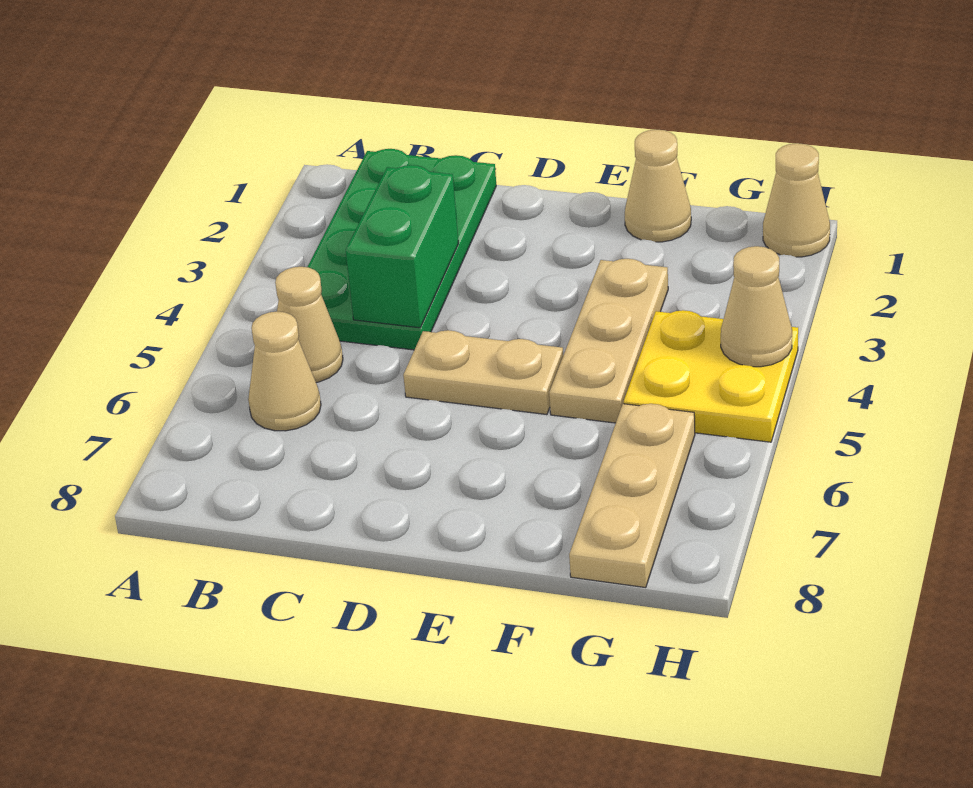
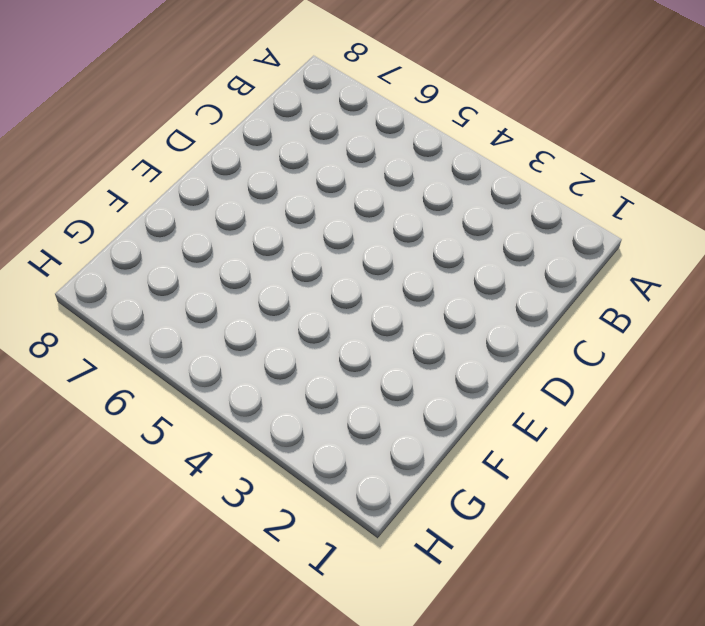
none -> green 2x4 plate [308,149,496,350]
none -> tan 1x1 cone [275,267,343,383]

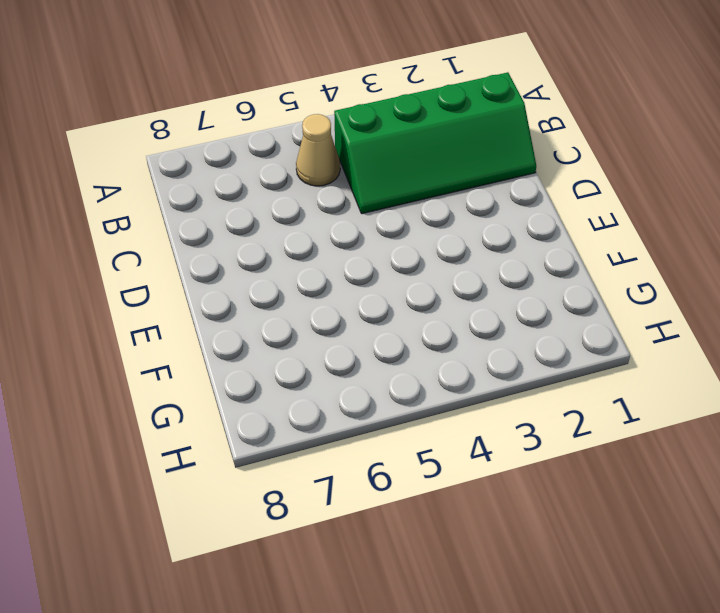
green 2x4 slope [334,72,536,214] -> green 2x4 plate [308,149,496,350]
none -> tan 1x1 cone [248,312,321,431]
none -> tan 1x2 plate [403,330,563,415]

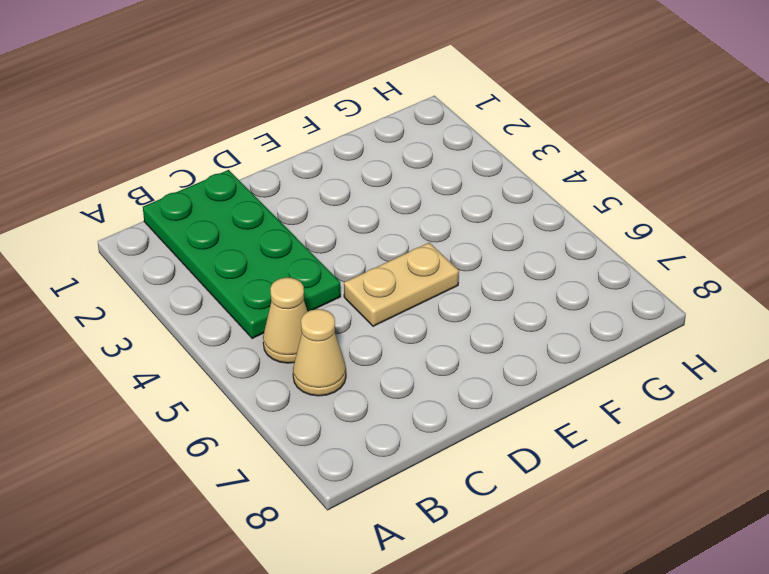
none -> tan 1x1 cone [625,130,691,242]
none -> tan 1x3 plate [549,259,668,423]

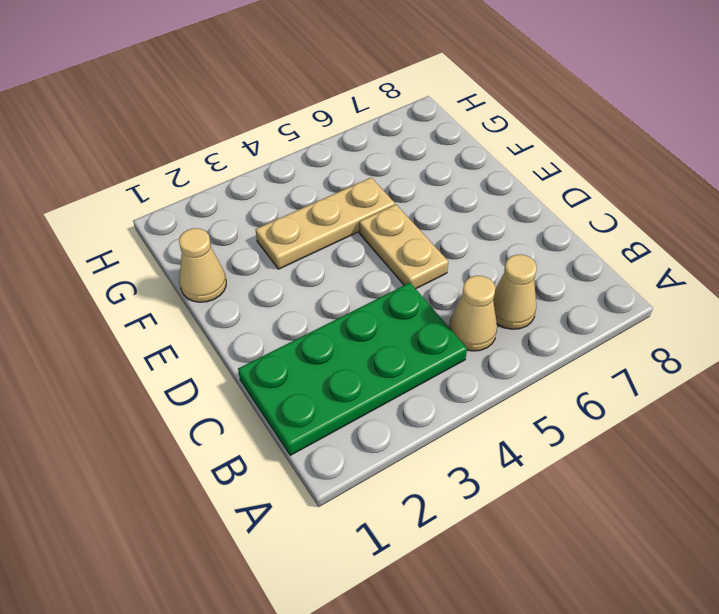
none -> yellow 2x2 plate [624,310,798,442]
none -> tan 1x3 plate [569,404,695,588]

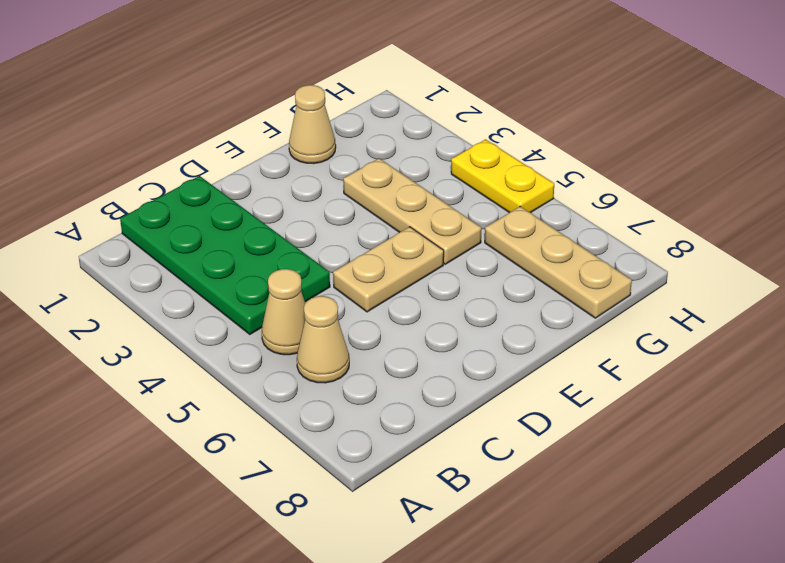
yellow 1x2 plate [451,139,554,213] -> yellow 2x2 plate [624,310,798,442]
none -> tan 1x1 cone [763,143,830,257]
none -> green 1x2 brick [346,165,459,328]

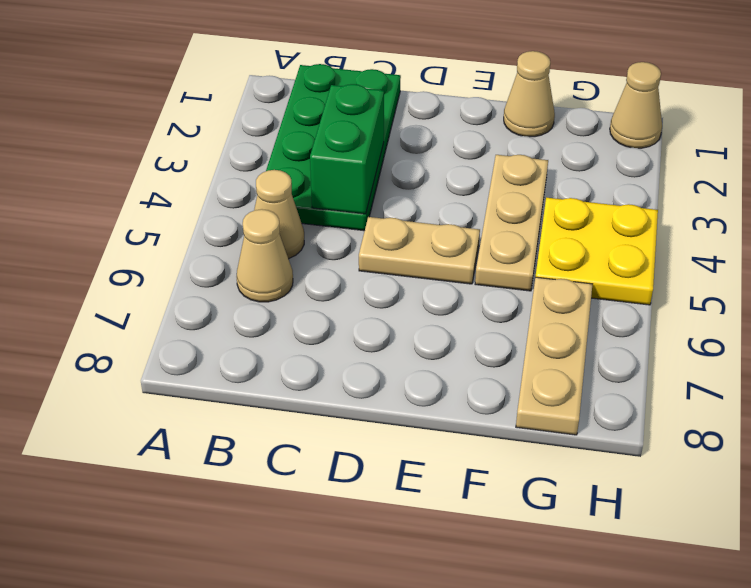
none -> tan 1x1 cone [721,246,792,367]

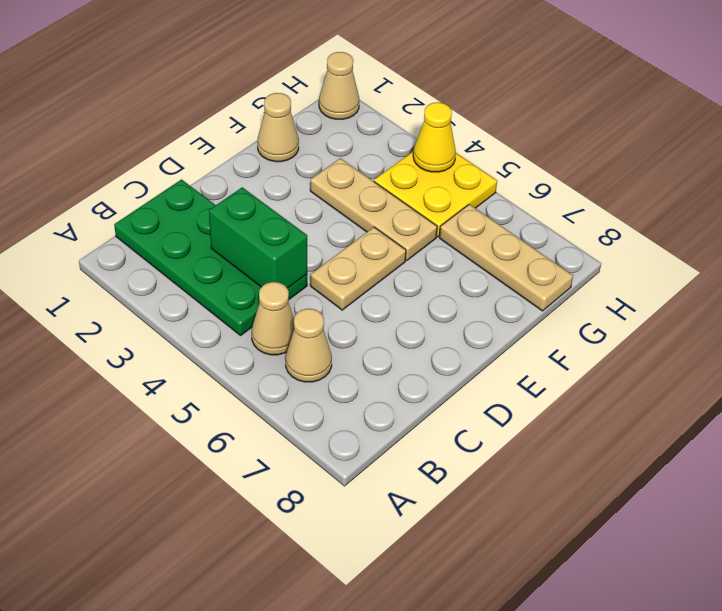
yellow 1x1 cone [413,102,456,172] -> tan 1x1 cone [721,246,792,367]

